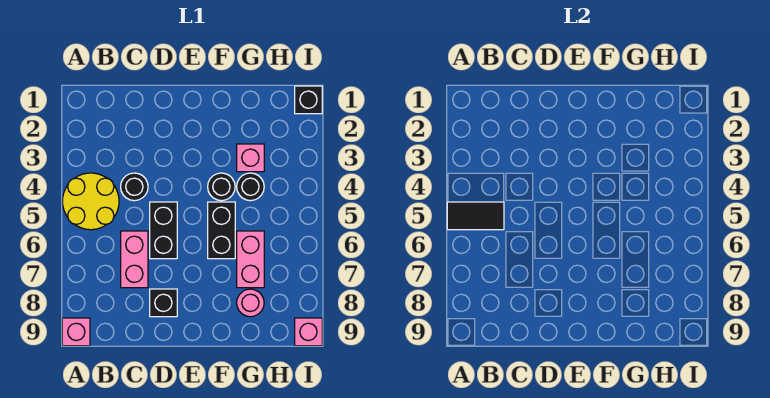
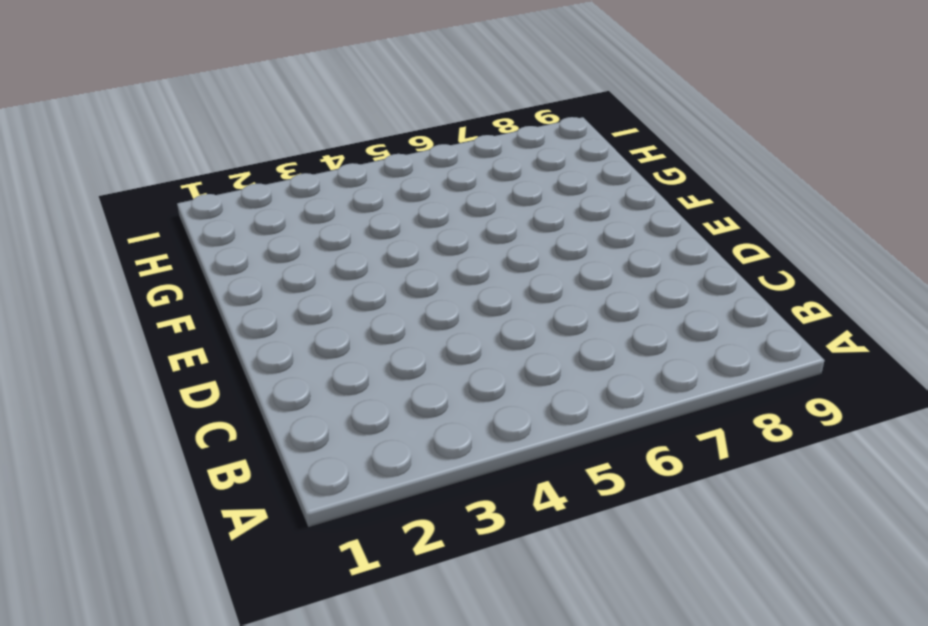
none -> yellow 2x2 round brick [62,173,119,230]
none -> pink 1x1 brick [62,318,90,346]
none -> black 1x1 round brick [121,173,148,201]

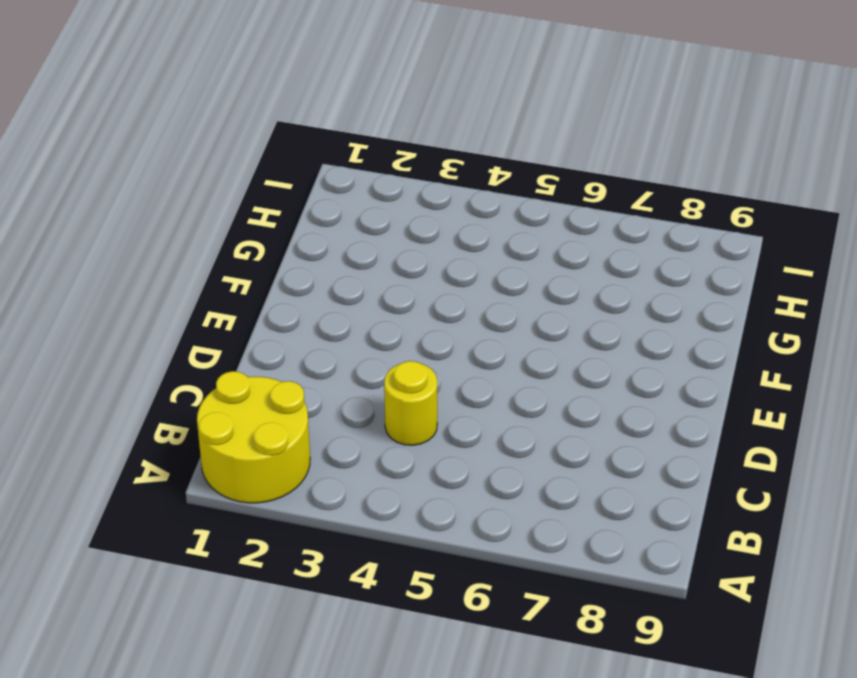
yellow 2x2 round brick [197,371,310,503] -> yellow 2x2 round brick moved to [62,173,119,230]
yellow 1x1 round brick [384,361,437,445] -> black 1x1 round brick [121,173,148,201]
none -> pink 1x1 brick [62,318,90,346]
none -> pink 1x2 brick [121,231,148,288]
none -> black 1x2 brick [150,202,177,259]

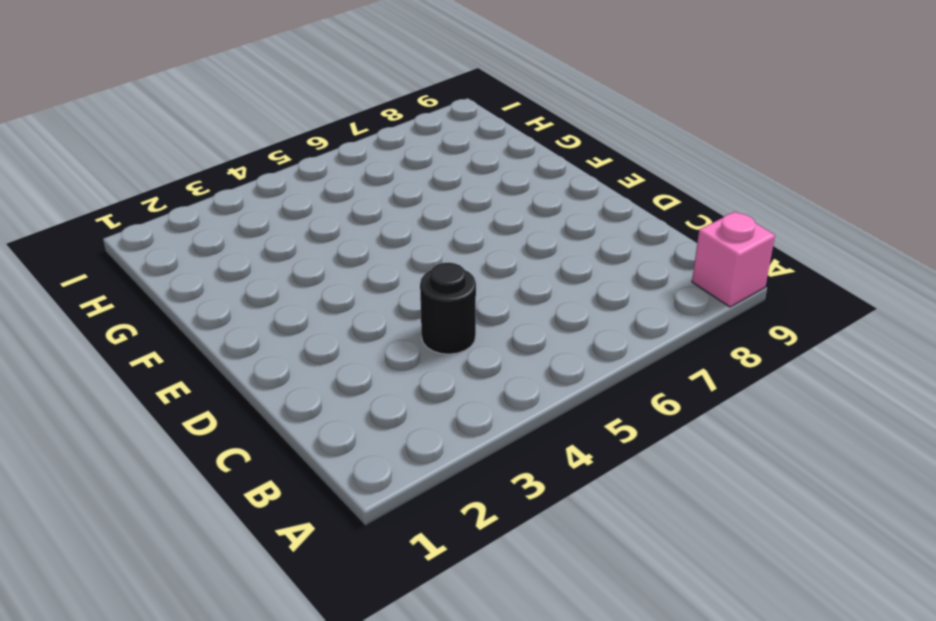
none -> yellow 2x2 round brick [62,173,119,230]
none -> pink 1x2 brick [121,231,148,288]
none -> black 1x2 brick [150,202,177,259]

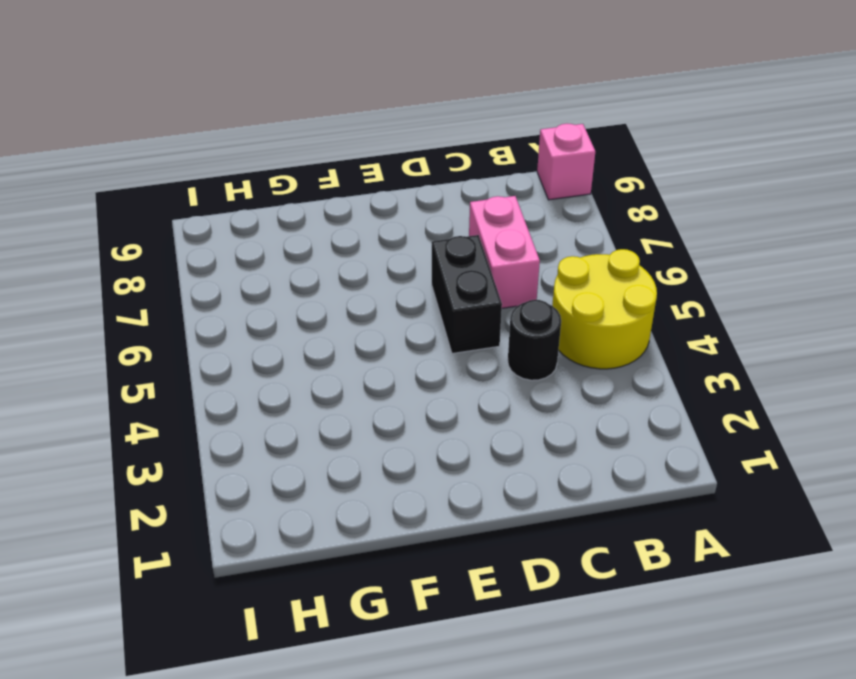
none -> black 1x1 brick [150,289,177,317]
none -> black 1x1 round brick [208,173,235,201]
none -> black 1x2 brick [208,202,235,259]

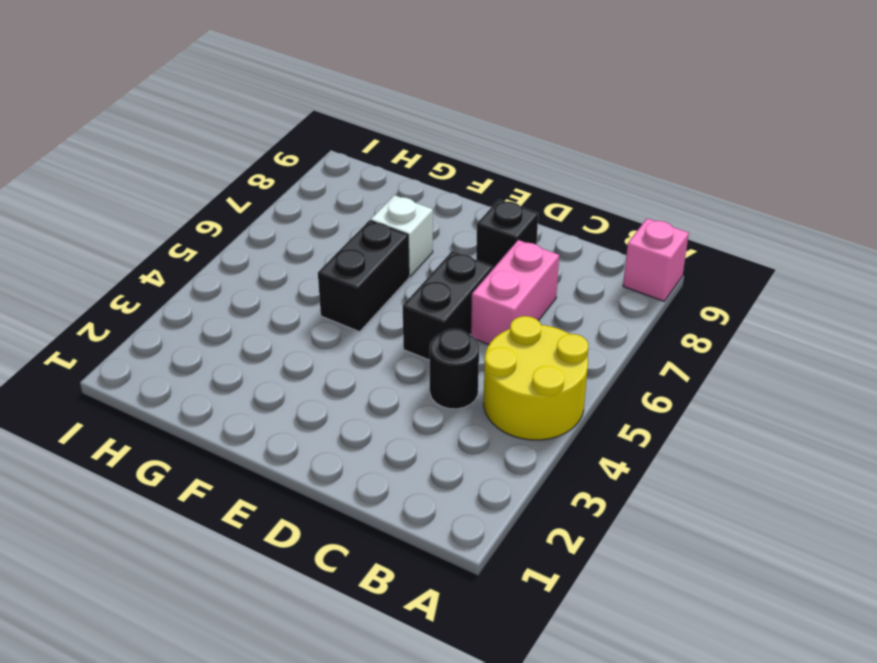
white 1x1 brick [371,195,433,277] -> none
none -> black 1x1 round brick [208,173,235,201]
none -> pink 1x1 brick [237,144,264,172]
none -> black 1x1 round brick [237,173,264,201]

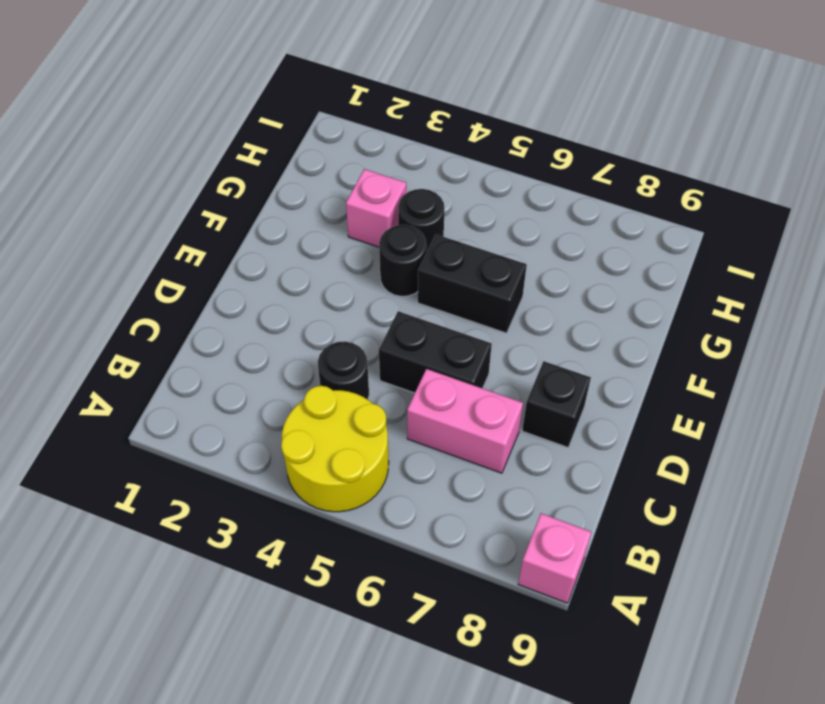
none -> pink 1x2 brick [237,231,264,288]
none -> pink 1x1 round brick [237,289,264,317]
none -> black 1x1 brick [295,86,322,114]

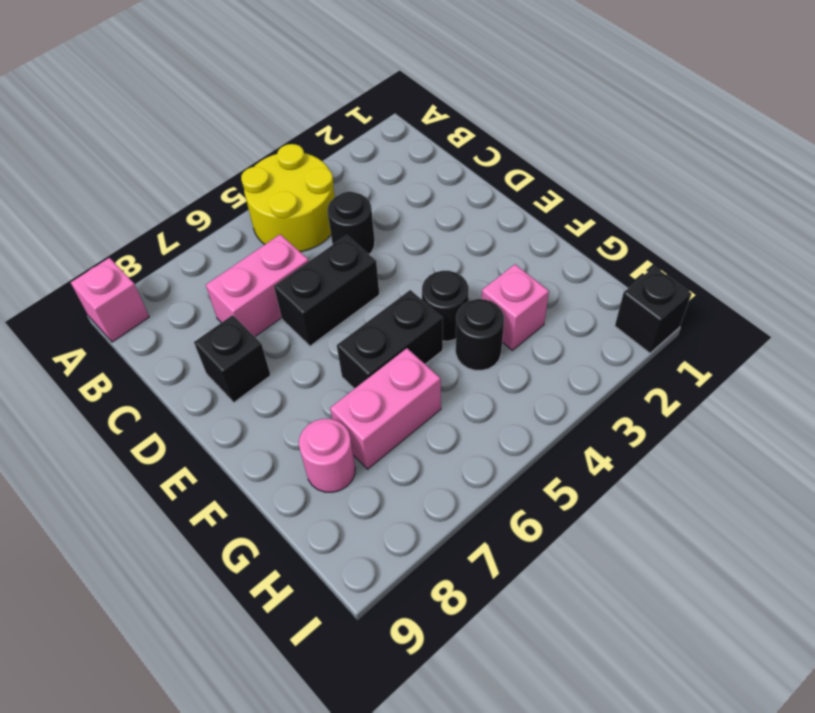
none -> pink 1x1 brick [295,318,322,346]
none -> black 1x2 tile [447,202,504,230]

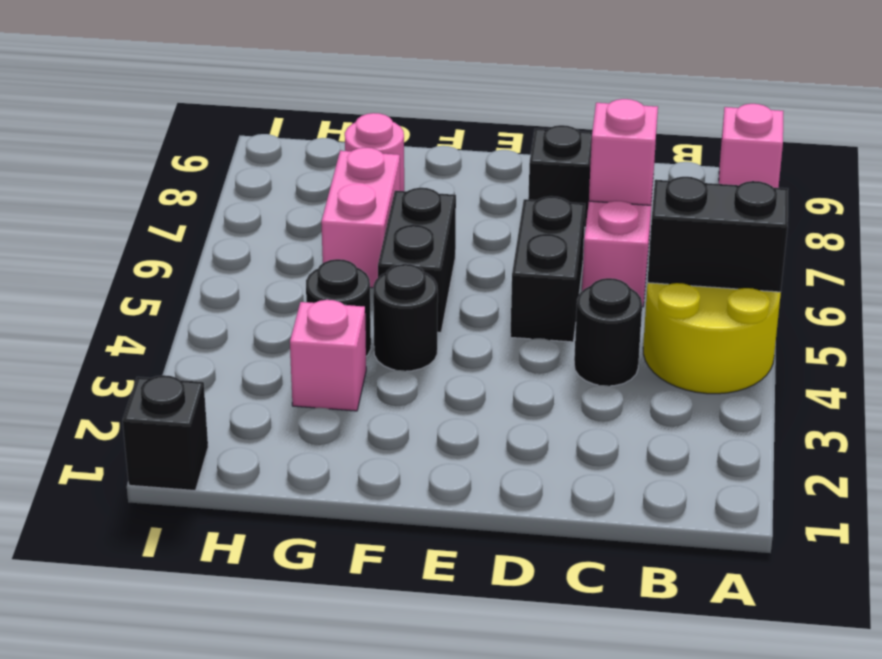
black 1x2 brick [647,177,788,292] -> black 1x2 tile [447,202,504,230]
pink 1x1 brick [589,99,658,205] -> pink 1x1 brick moved to [295,318,322,346]

